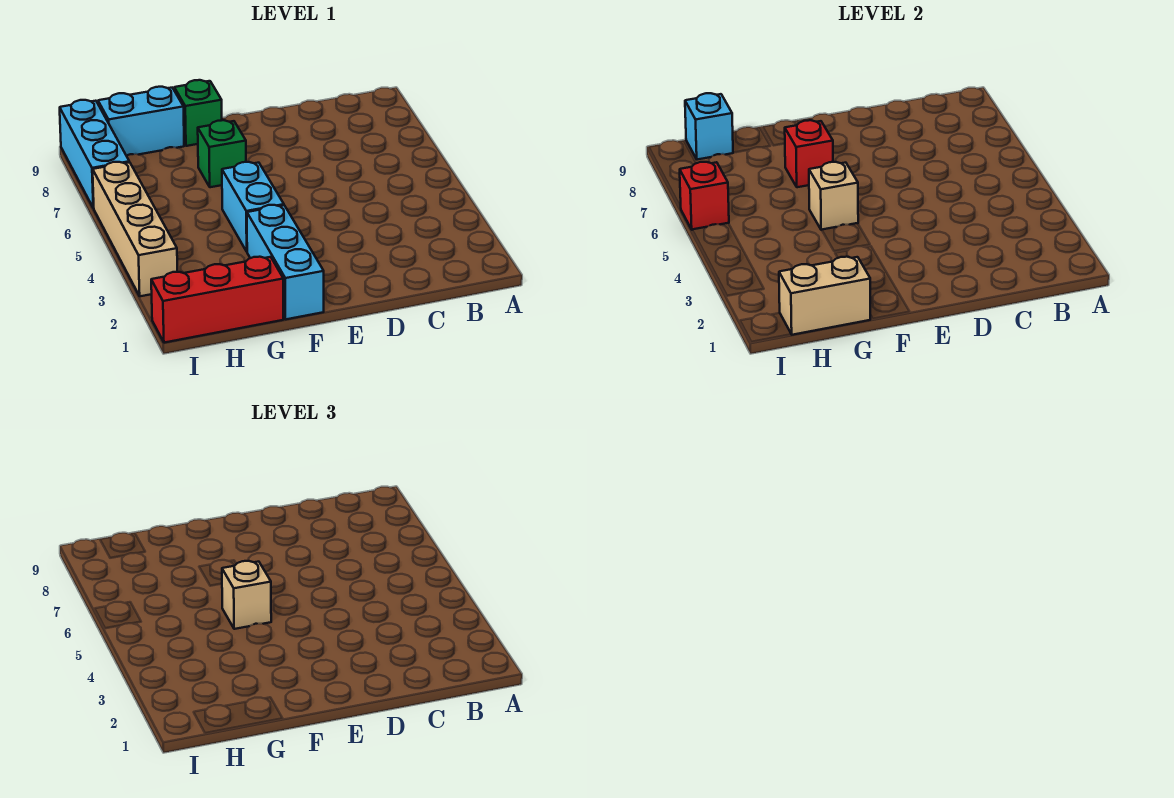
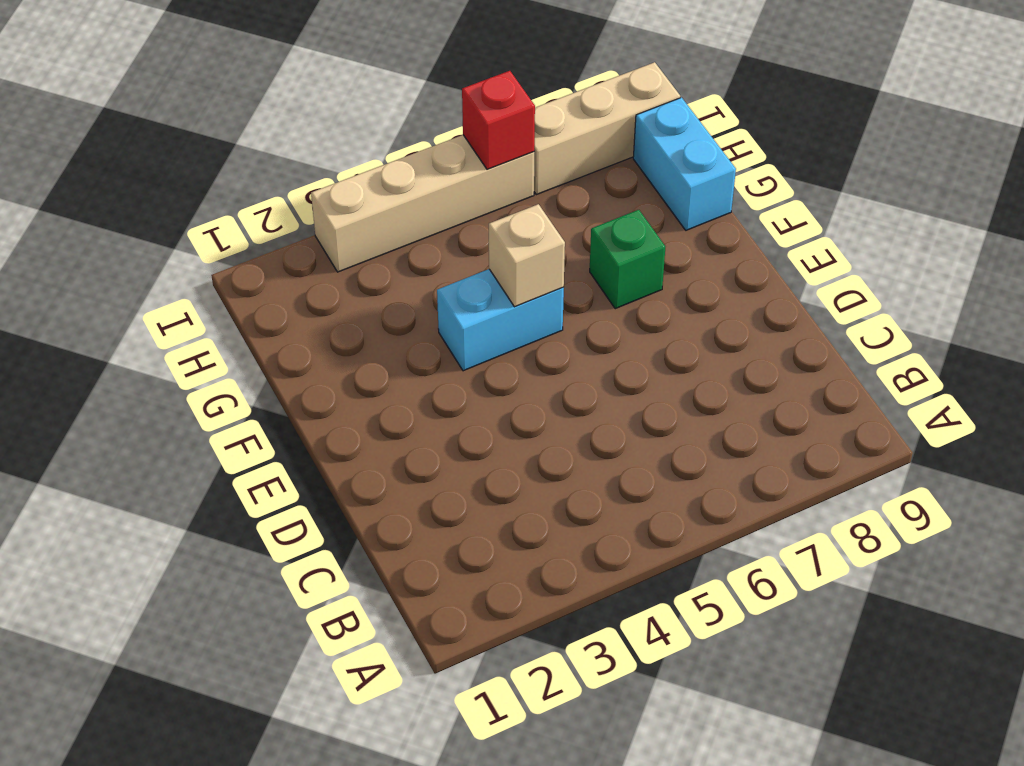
tan 1x3 brick [534,62,680,195] -> cyan 1x3 brick [60,100,129,208]
none -> cyan 1x3 brick [247,205,324,319]
none -> green 1x1 brick [174,80,222,146]
none -> red 1x3 brick [151,257,283,343]

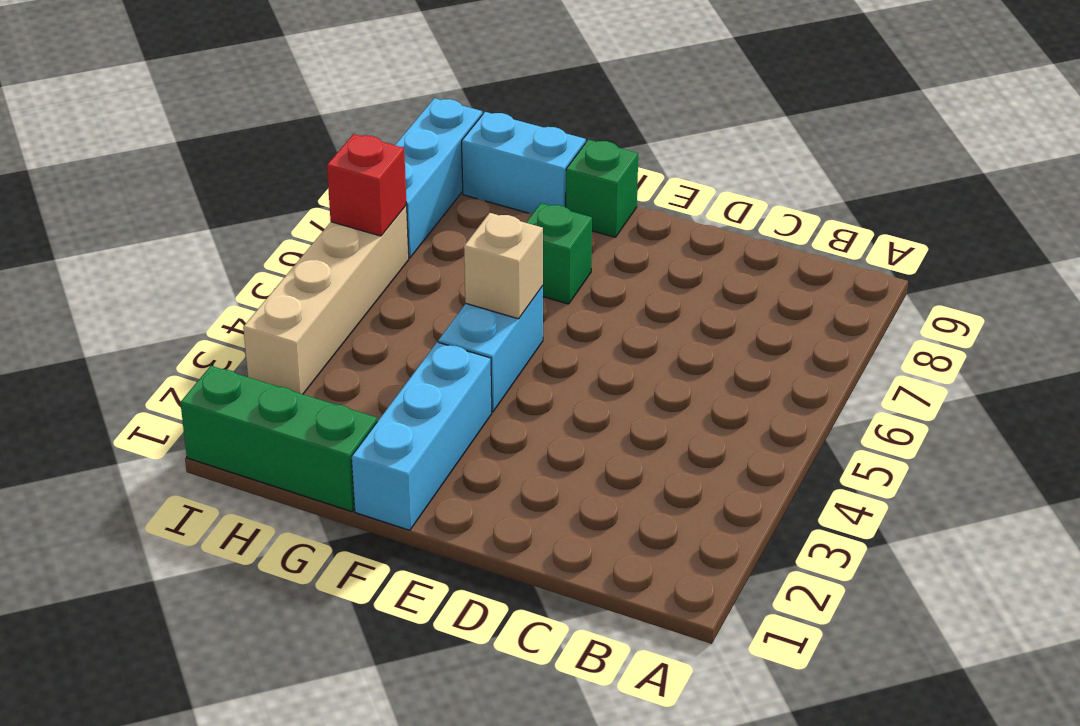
green 1x3 brick [180,366,377,512] -> red 1x3 brick [151,257,283,343]
none -> red 1x1 brick [785,120,833,187]
none -> tan 1x2 brick [779,257,870,335]
none -> cyan 1x1 brick [685,93,733,160]

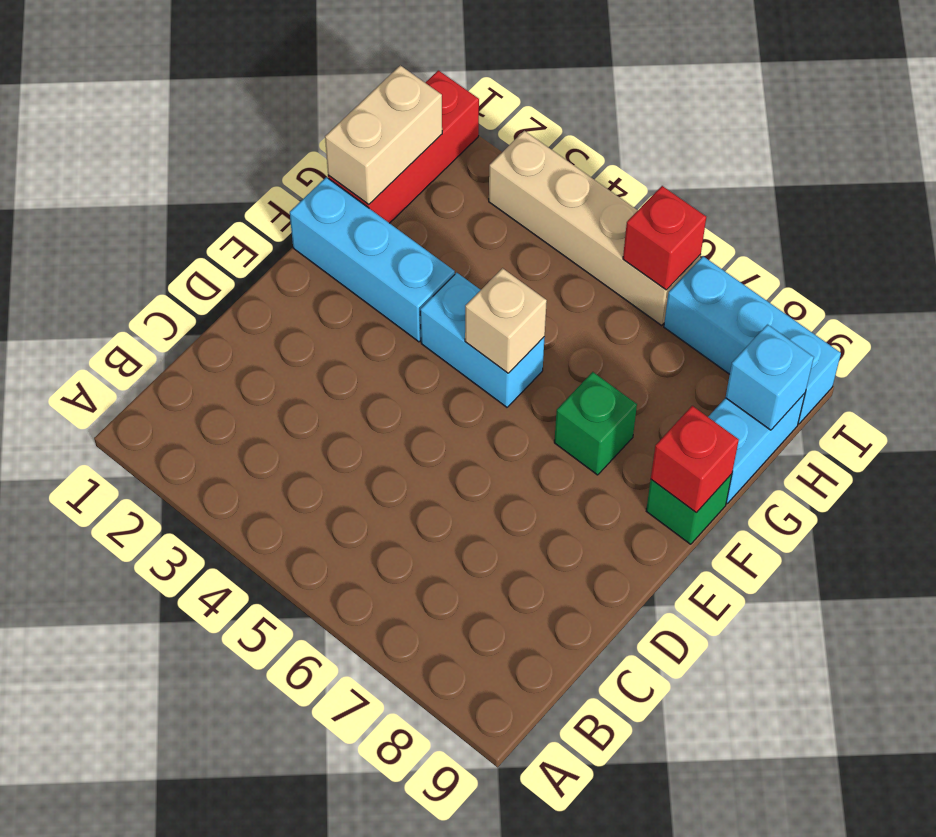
red 1x1 brick [651,406,739,513] -> red 1x1 brick moved to [785,120,833,187]
none -> tan 1x1 brick [222,561,271,629]

